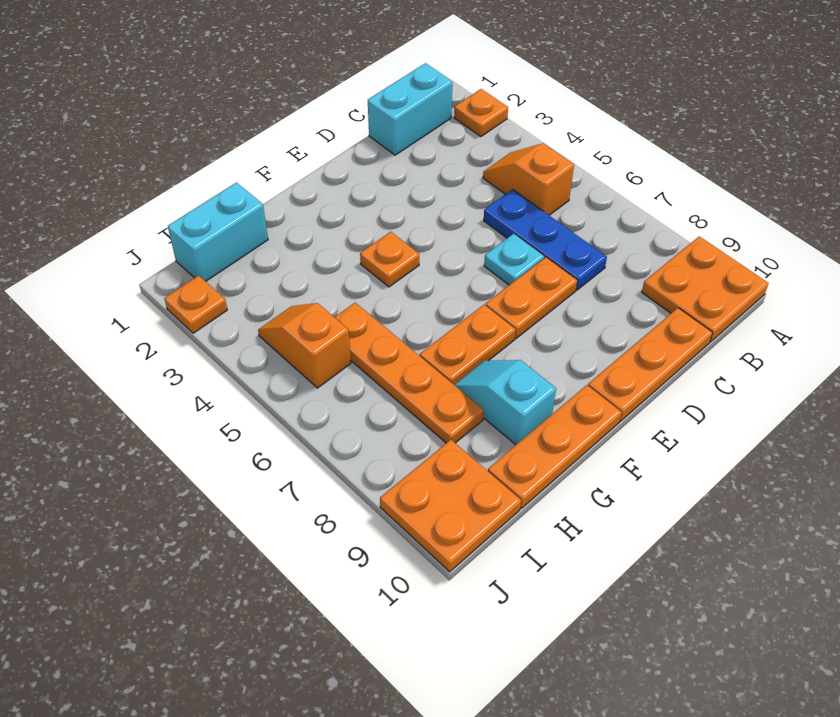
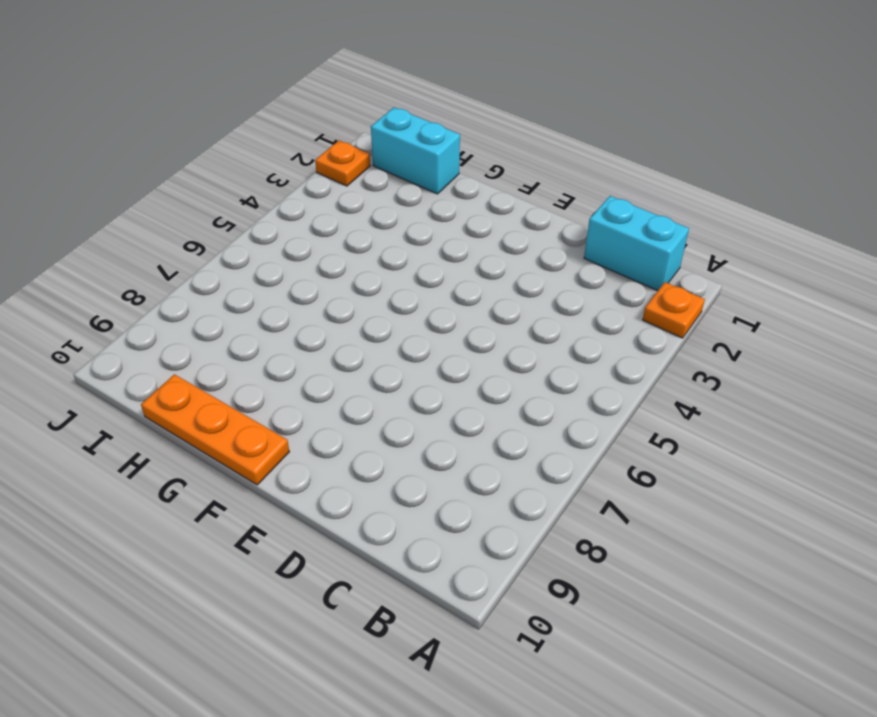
none -> orange 2x2 plate [642,236,768,342]
none -> orange 1x2 slope [483,143,574,215]
none -> blue 1x3 plate [484,189,607,290]

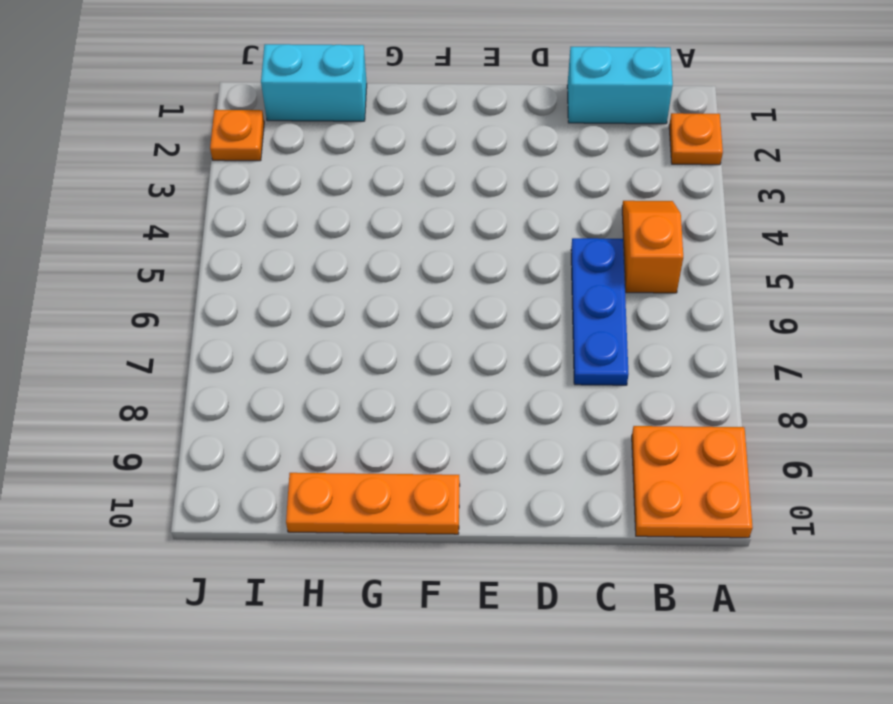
none -> orange 1x3 plate [588,308,713,421]
none -> cyan 1x1 plate [484,234,544,285]
none -> orange 1x2 plate [485,257,577,338]

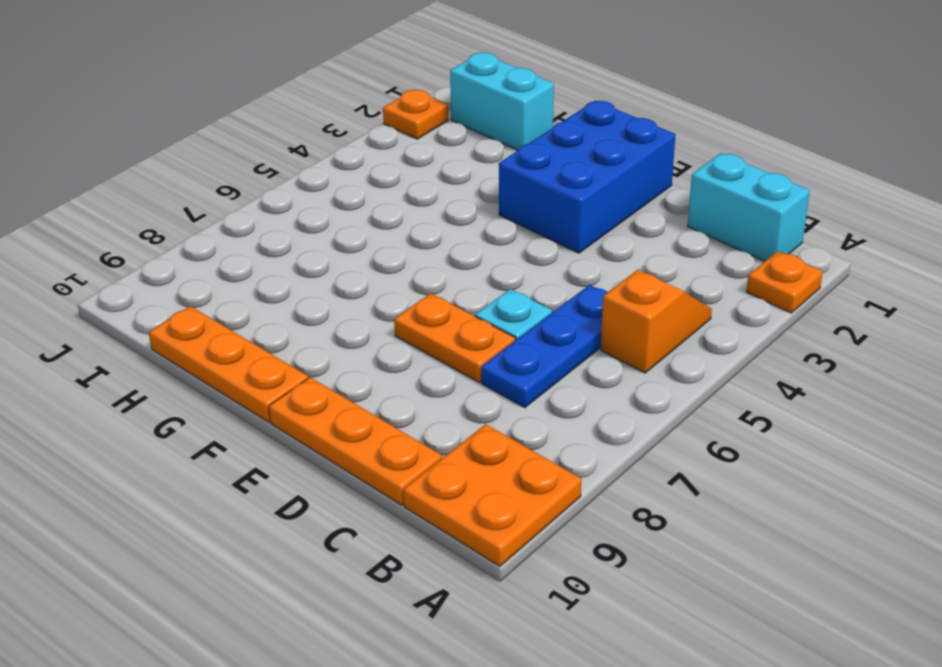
blue 2x3 brick [499,101,676,253] -> none
none -> orange 1x1 plate [360,232,419,287]
none -> orange 1x2 plate [420,305,516,384]
none -> cyan 1x2 slope [454,360,556,445]

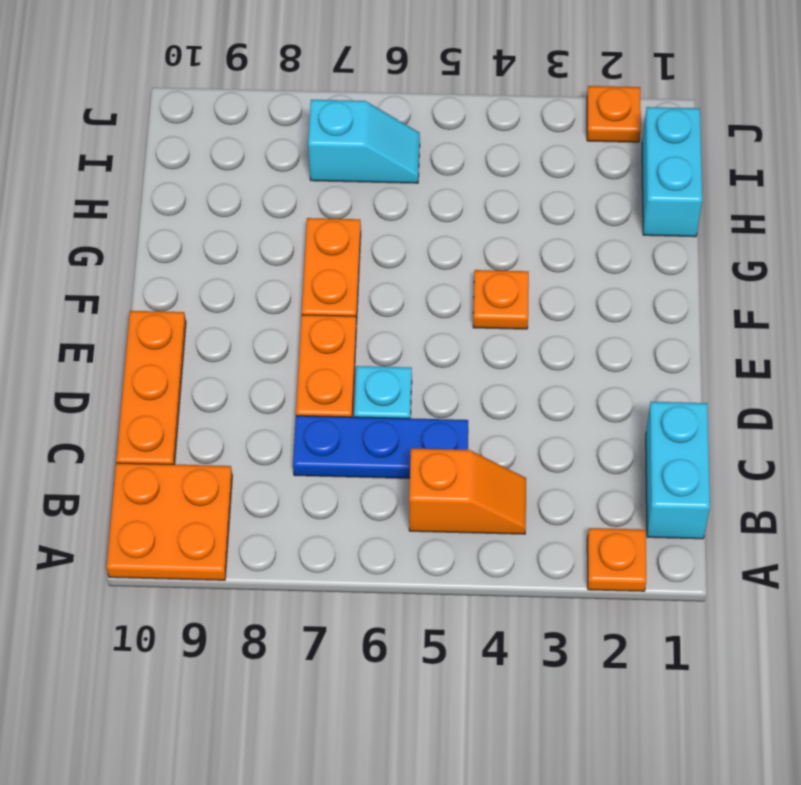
cyan 1x2 slope [308,100,420,183] -> cyan 1x2 slope moved to [454,360,556,445]
none -> orange 1x3 plate [488,385,622,508]
none -> orange 1x4 plate [335,303,484,443]
none -> orange 1x2 slope [258,303,351,388]

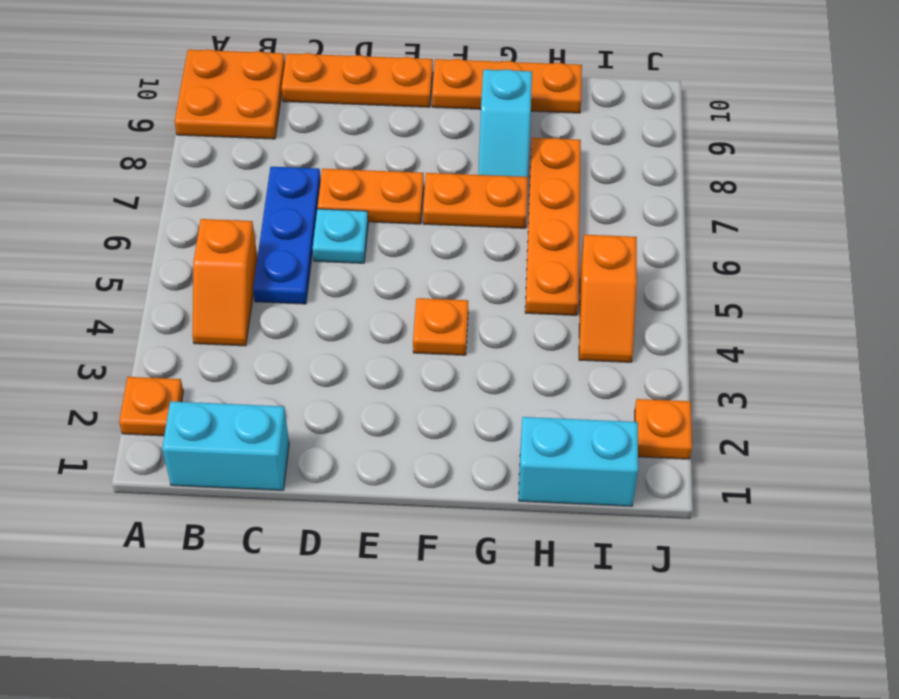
none -> orange 2x2 plate [380,440,521,572]

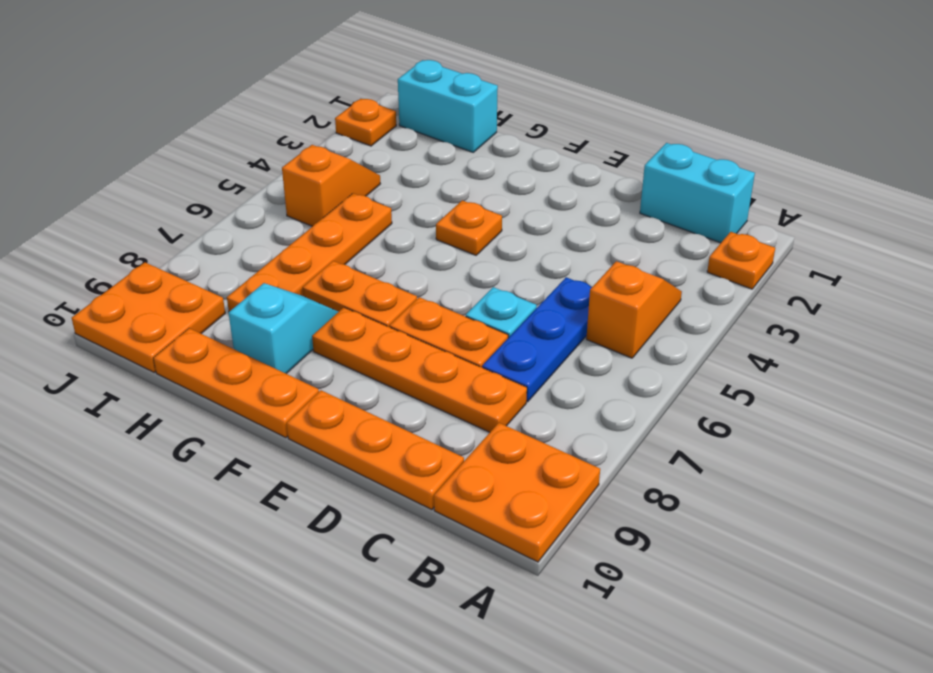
orange 1x4 plate [312,307,527,432] -> none

